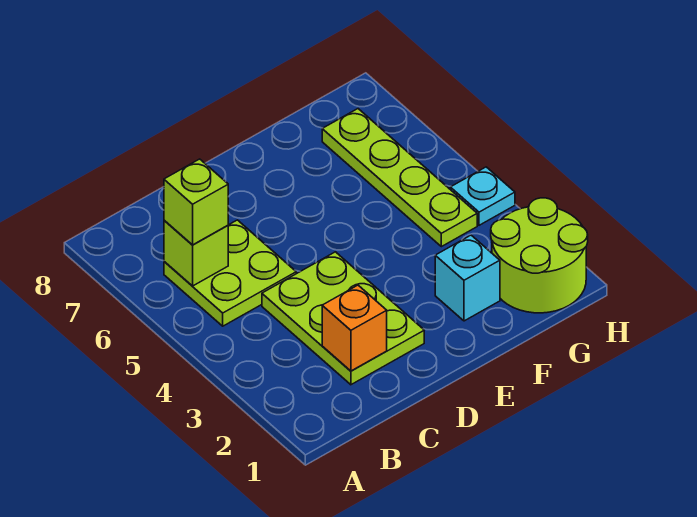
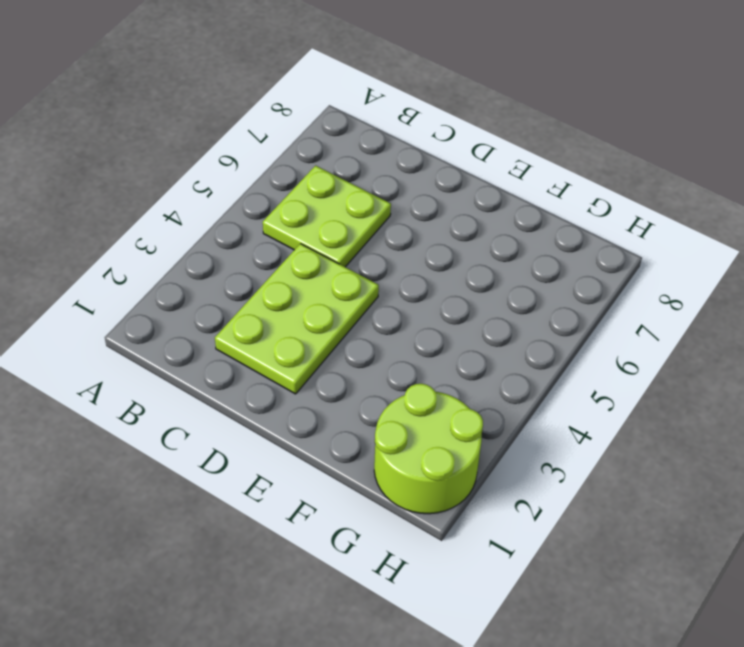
none -> cyan 1x1 brick [435,235,500,321]
none -> lime 1x4 plate [322,109,477,247]

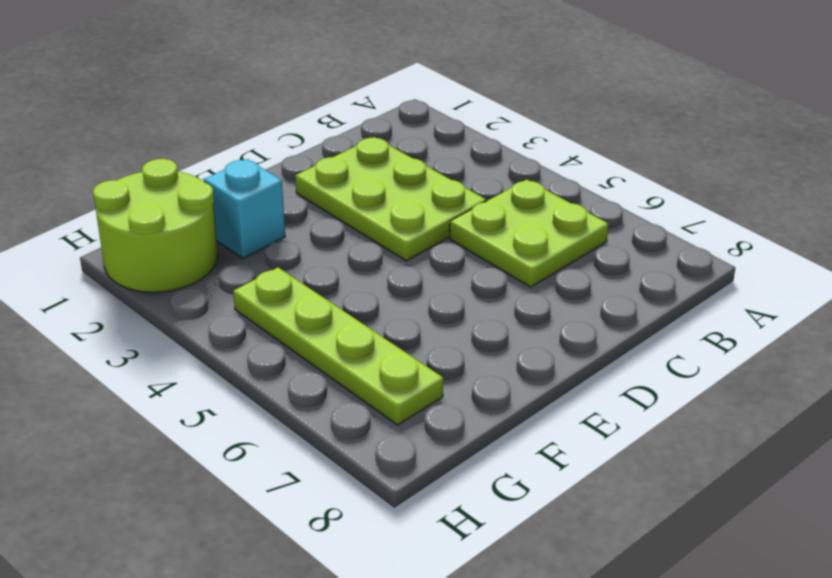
none -> cyan 1x1 plate [450,167,515,225]
none -> lime 1x1 brick [164,220,228,286]

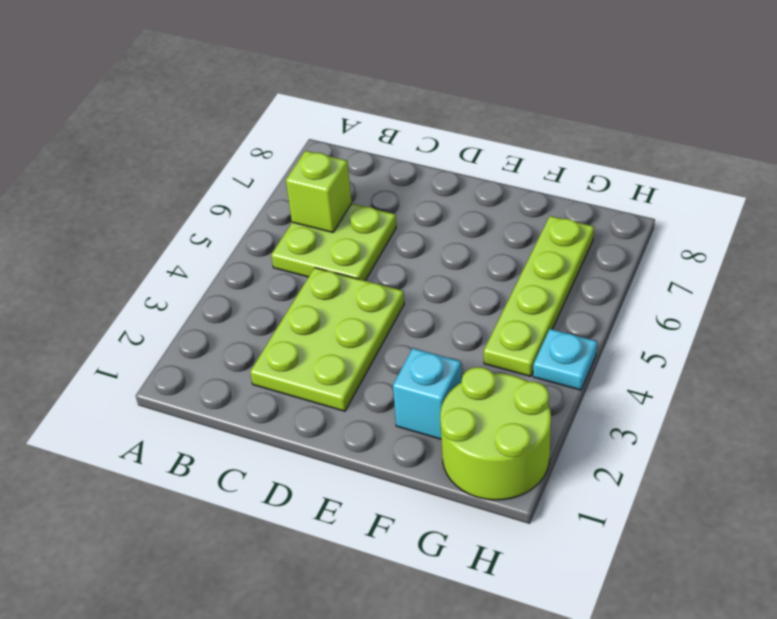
none -> orange 1x1 brick [322,285,387,371]
none -> lime 1x1 brick [164,159,228,245]

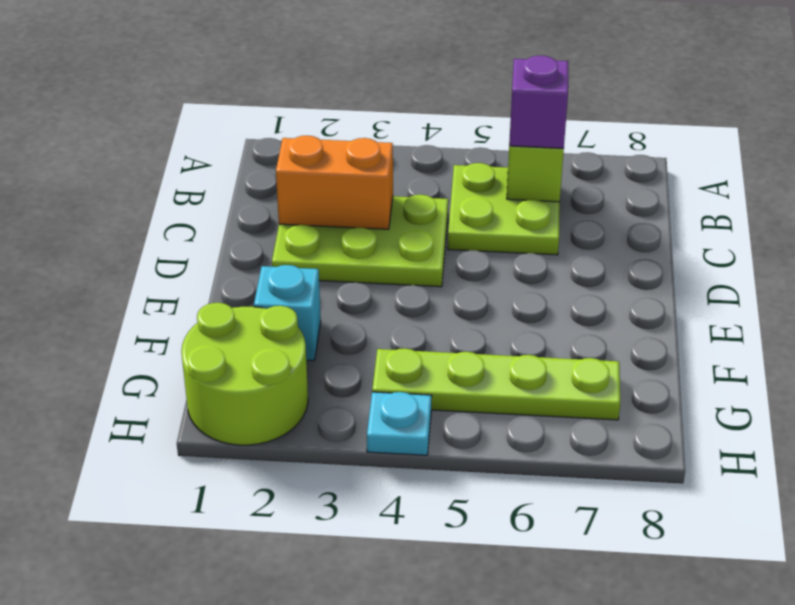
purple 1x1 brick [509,56,568,148] -> lime 1x1 brick [164,159,228,245]
orange 1x2 brick [276,136,393,229] -> orange 1x1 brick [322,285,387,371]

